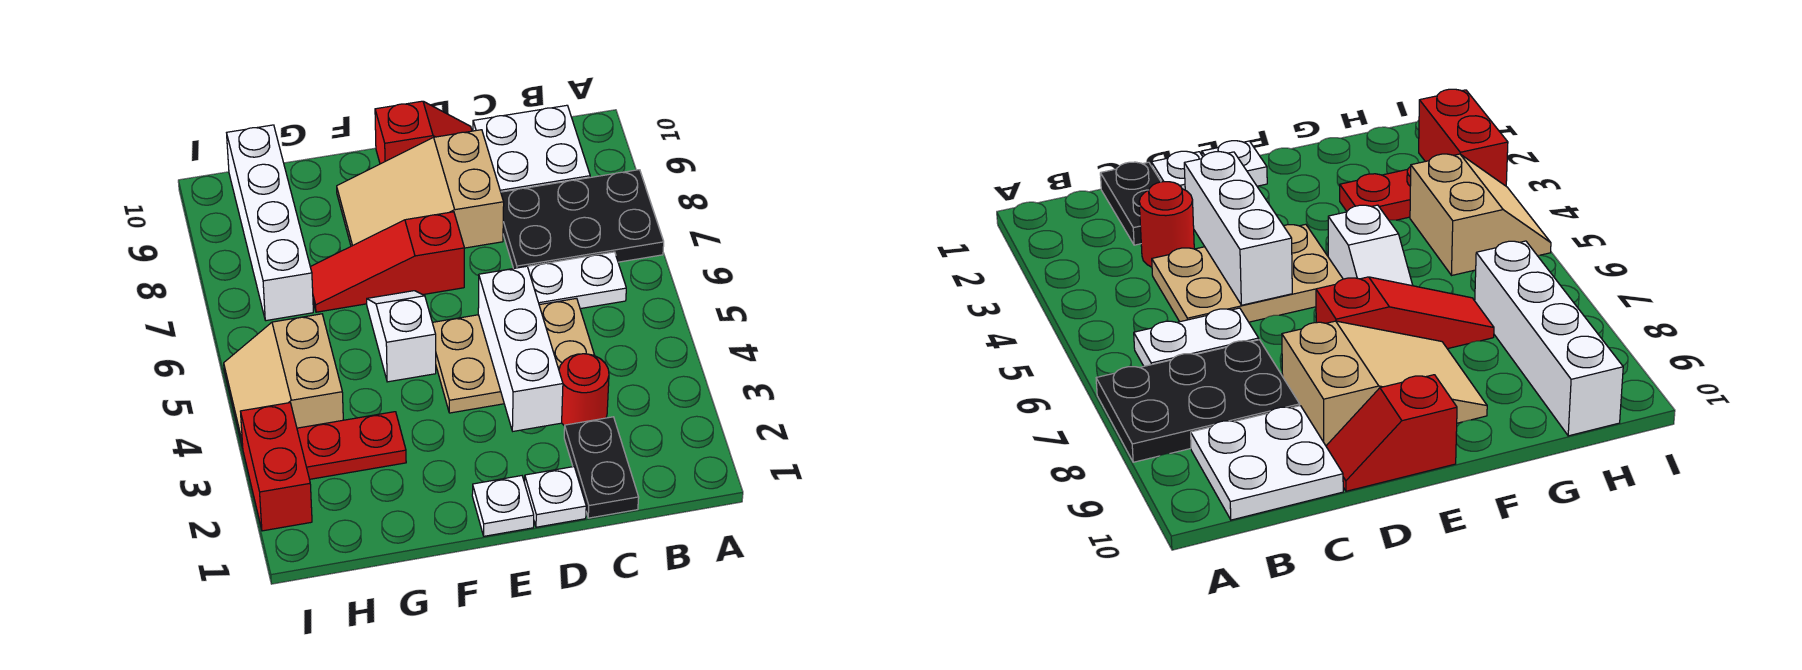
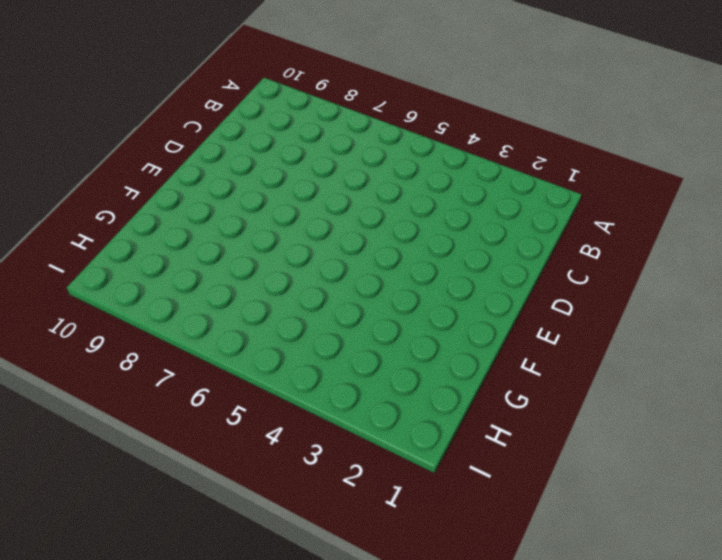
none -> black 2x3 plate [501,170,664,268]
none -> white 1x2 plate [528,252,626,309]
none -> white 2x2 plate [473,105,590,192]

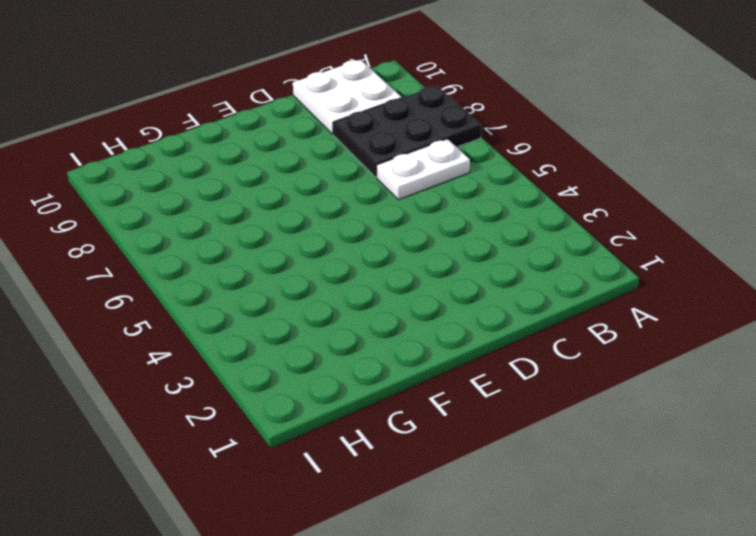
none -> black 1x2 plate [564,417,639,518]
none -> red 1x1 round brick [559,354,609,426]
none -> tan 2x3 plate [432,298,595,413]

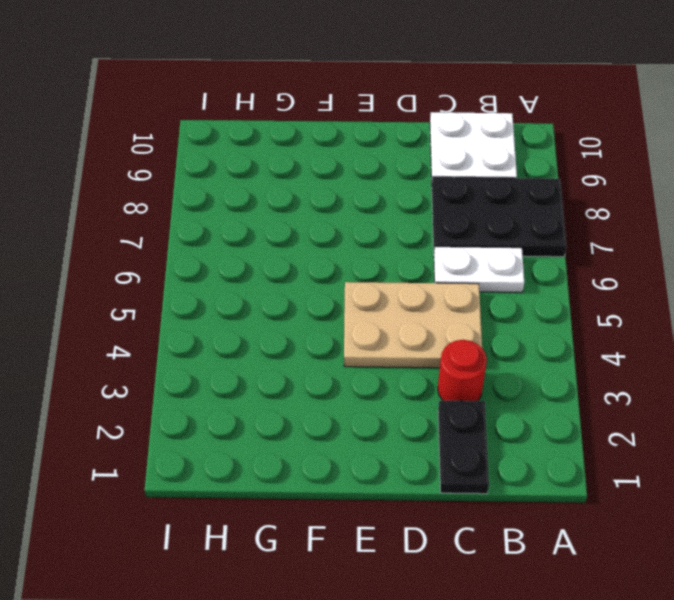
none -> white 1x1 plate [525,467,586,527]
none -> tan 2x3 slope [337,130,504,248]
none -> red 1x2 slope [375,101,472,164]

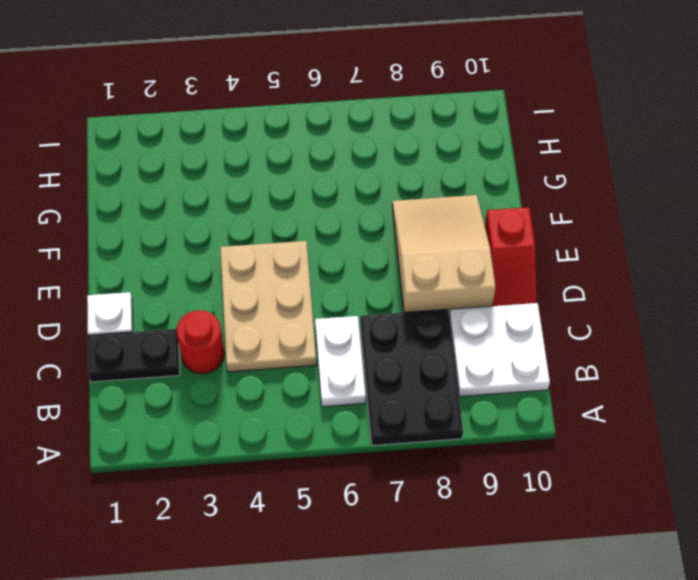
none -> white 1x1 plate [472,476,534,536]
none -> red 1x3 slope [310,212,464,312]
none -> white 1x2 slope [367,291,436,382]

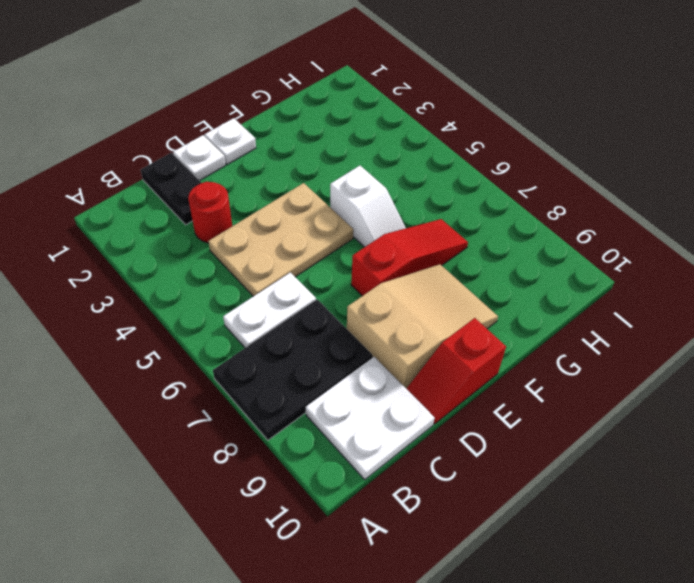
none -> red 1x2 plate [297,412,406,479]
none -> tan 2x2 slope [224,314,343,448]
none -> white 1x4 brick [227,125,313,321]

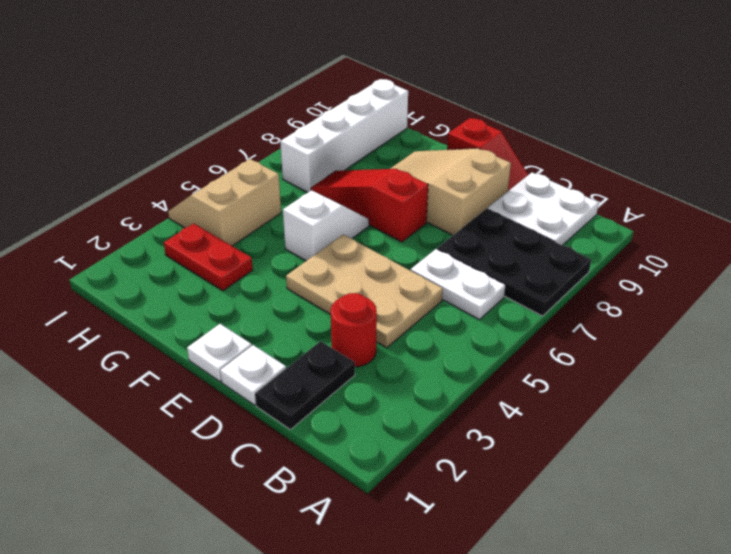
none -> red 1x2 brick [240,403,312,531]
none -> white 1x3 brick [478,266,563,431]

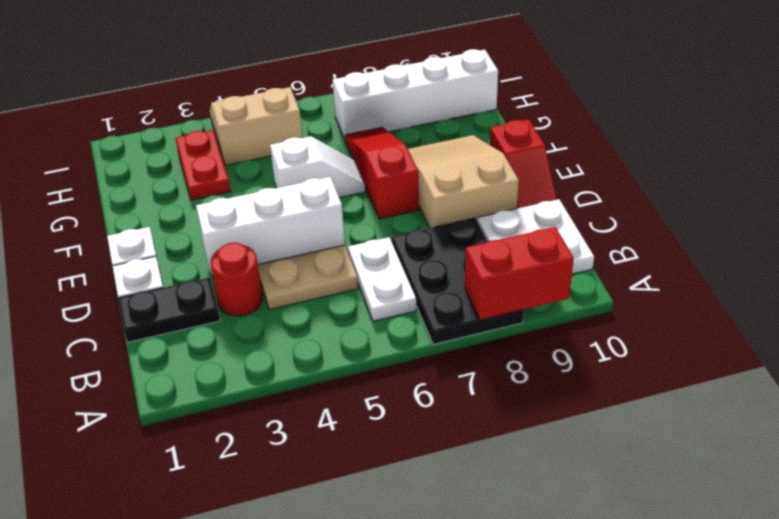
red 1x2 brick [465,227,574,320] -> red 1x2 brick moved to [240,403,312,531]

